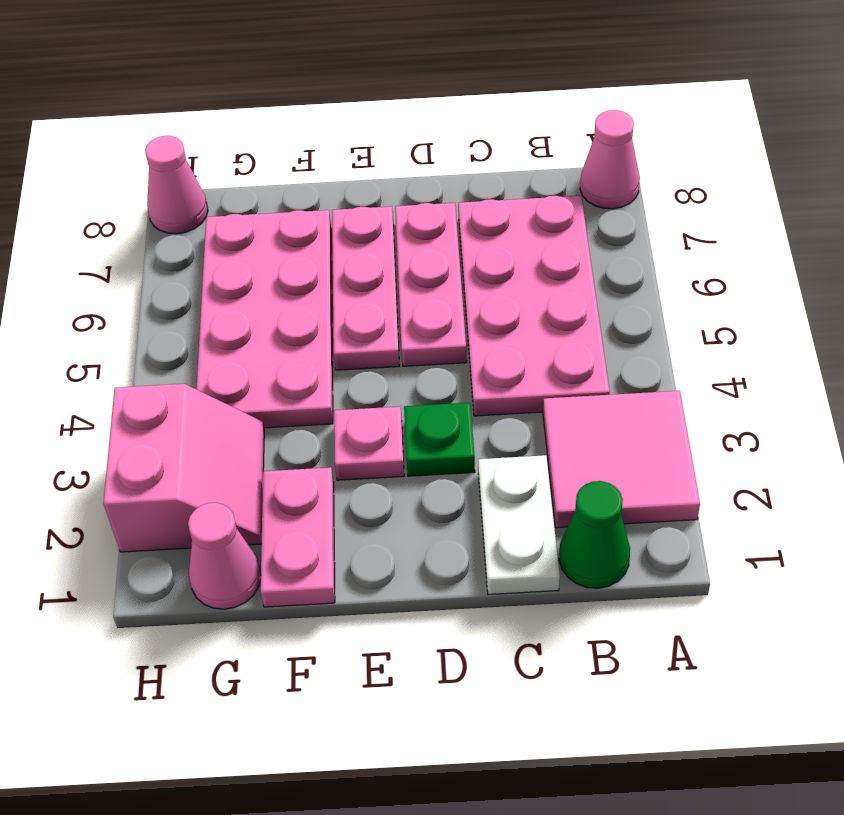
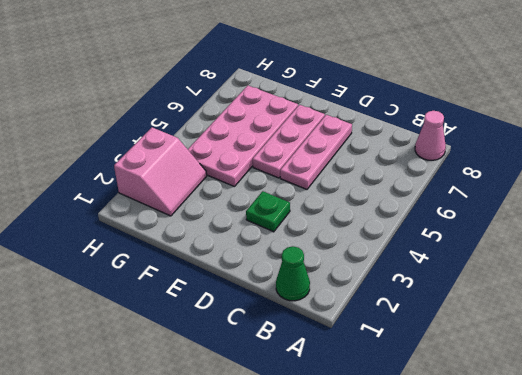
none -> pink 2x2 tile [543,391,700,528]
none -> pink 2x4 plate [458,196,610,416]
none -> white 1x2 plate [478,455,560,594]

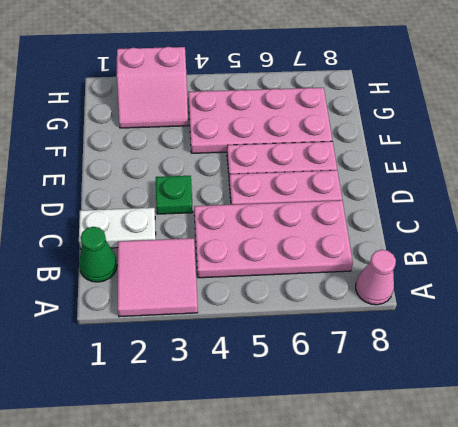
none -> pink 1x1 plate [334,407,404,480]
none -> pink 1x2 plate [260,467,335,607]
none -> pink 1x1 cone [188,503,261,609]

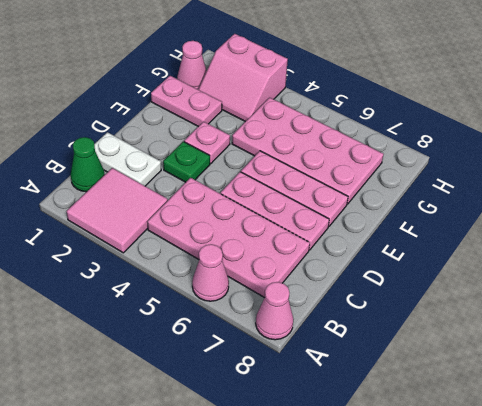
pink 1x1 cone [192,244,229,301] -> pink 1x1 cone moved to [145,136,208,234]

